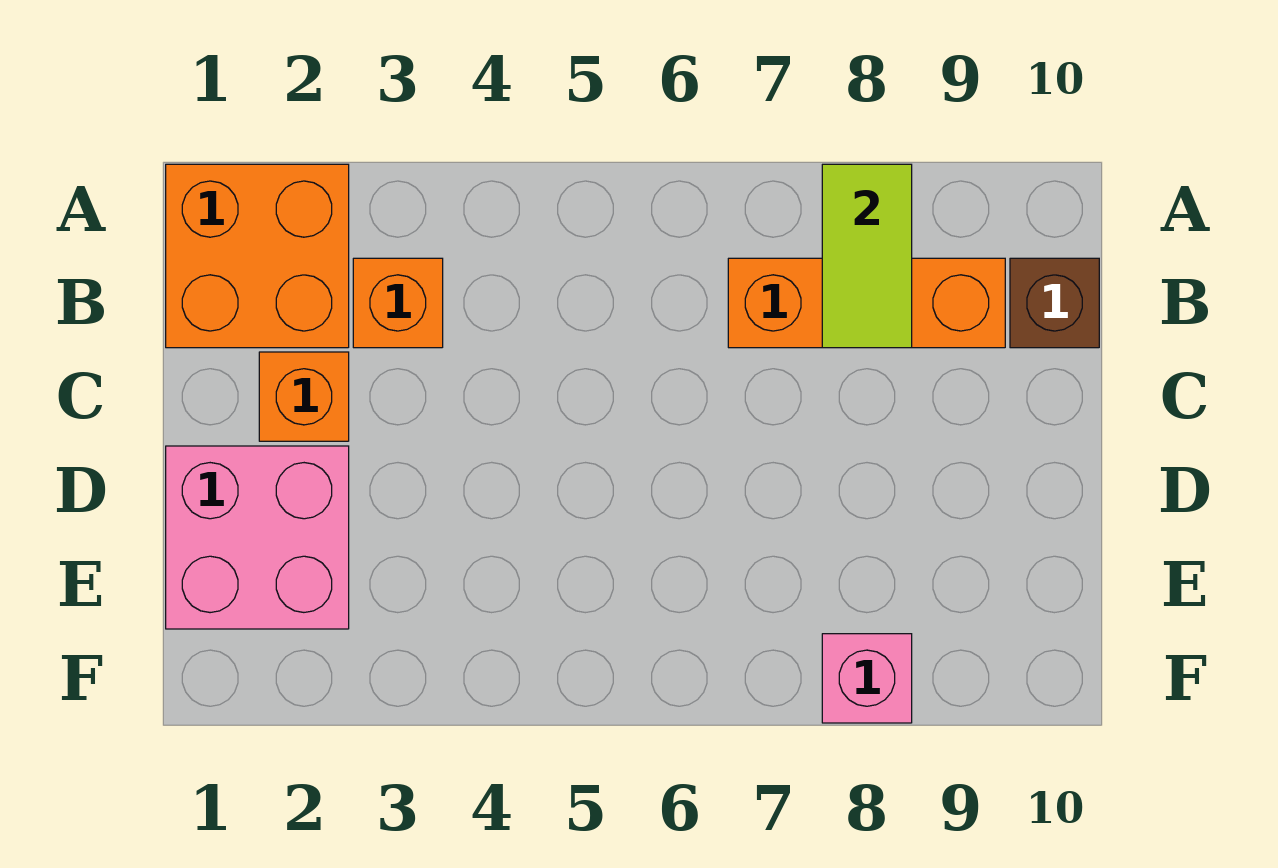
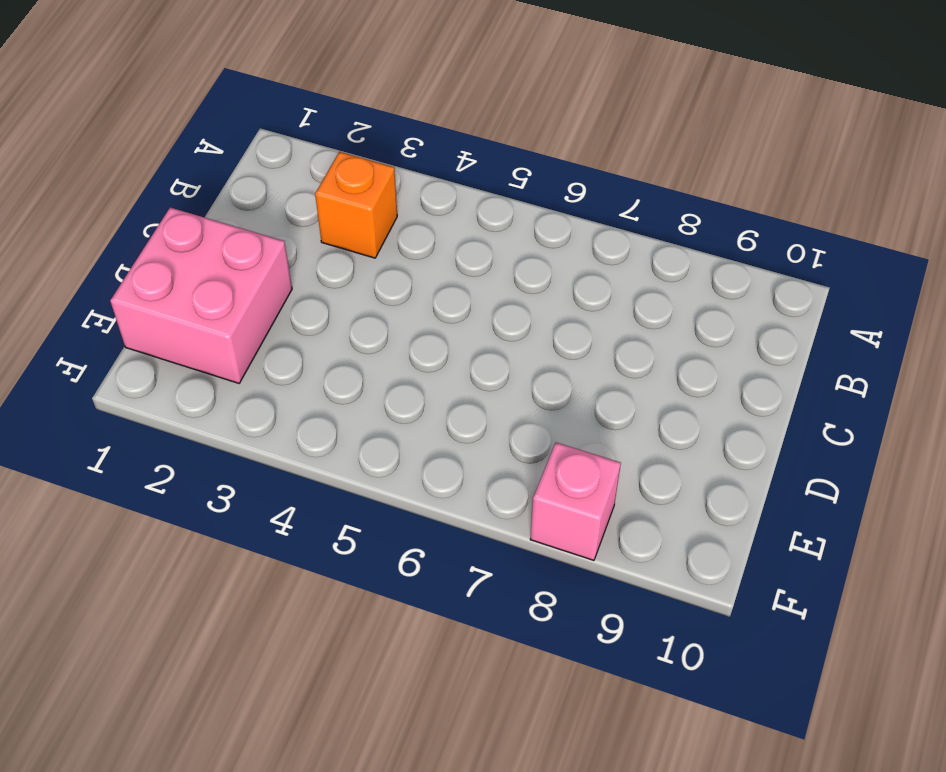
none -> orange 2x2 brick [166,164,349,348]
none -> orange 1x3 brick [728,258,1005,348]

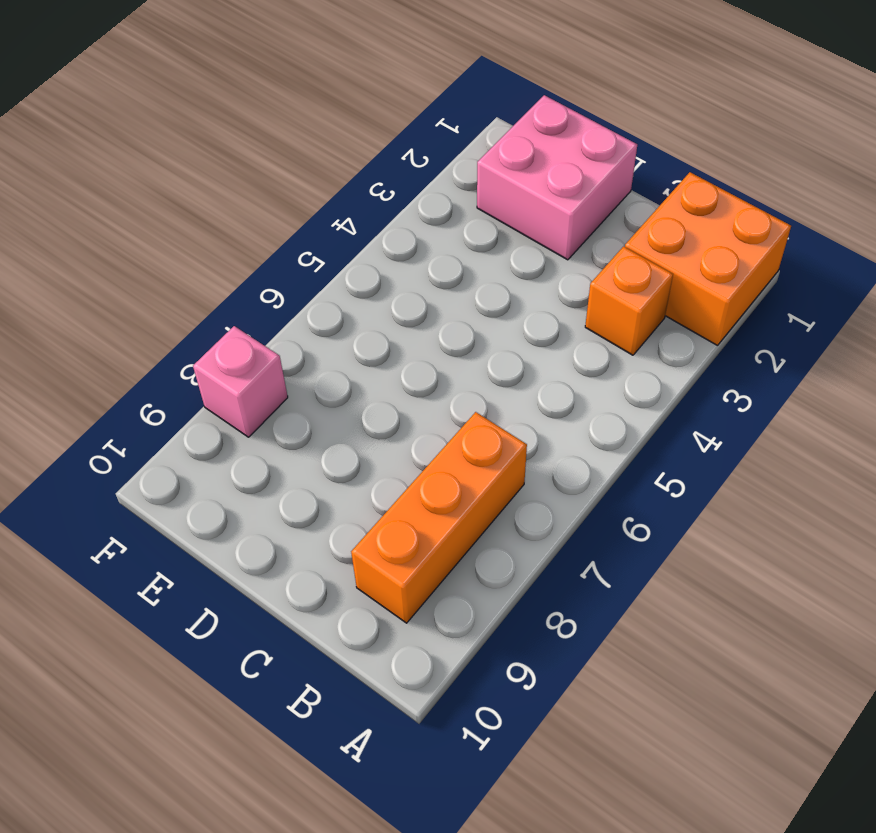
none -> brown 1x1 brick [1010,258,1099,348]
none -> orange 1x1 brick [259,352,349,441]

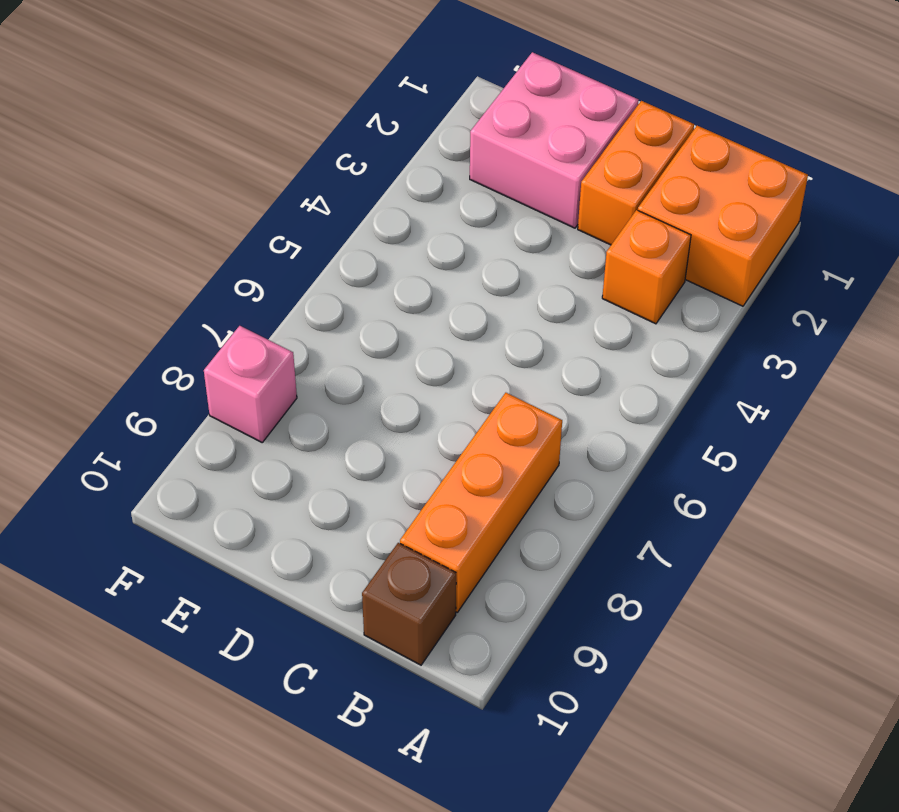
orange 1x2 brick [578,101,694,245] -> orange 1x1 brick [259,352,349,441]
none -> lime 1x2 tile [822,164,912,348]

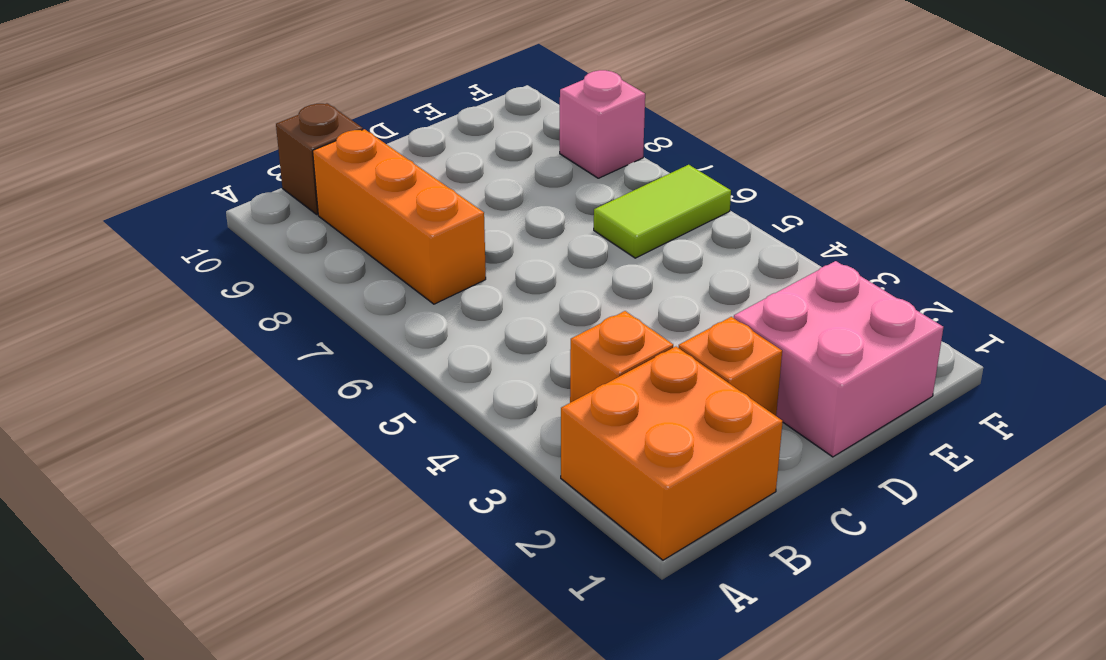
lime 1x2 tile [594,165,731,258] -> lime 1x2 tile moved to [822,164,912,348]

